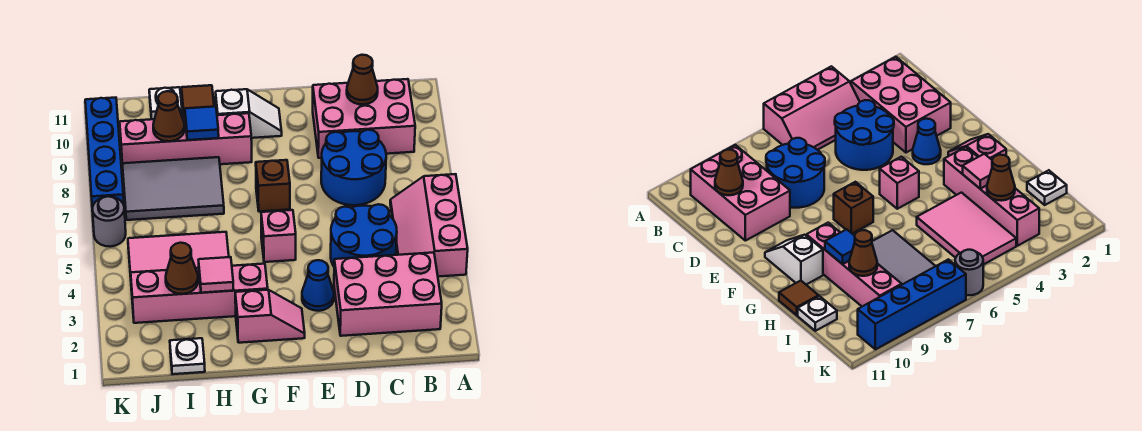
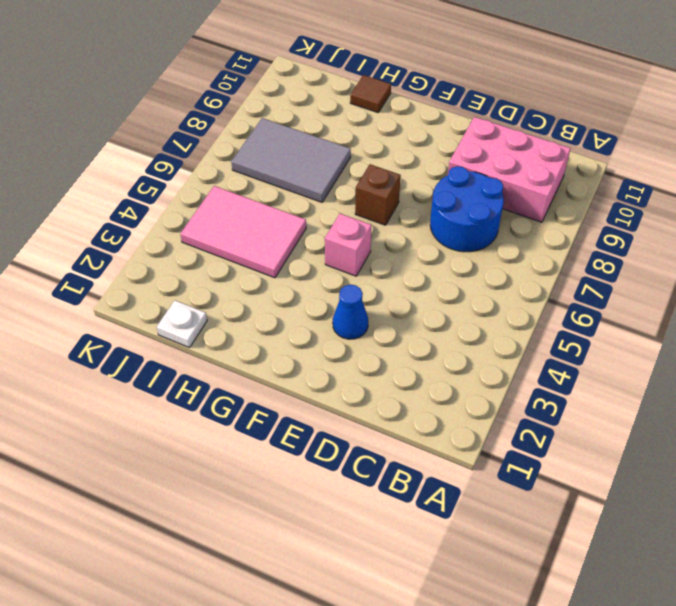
none -> pink 2x3 slope [390,174,468,277]
none -> pink 2x3 brick [334,253,442,336]
none -> blue 2x2 round brick [331,204,397,266]

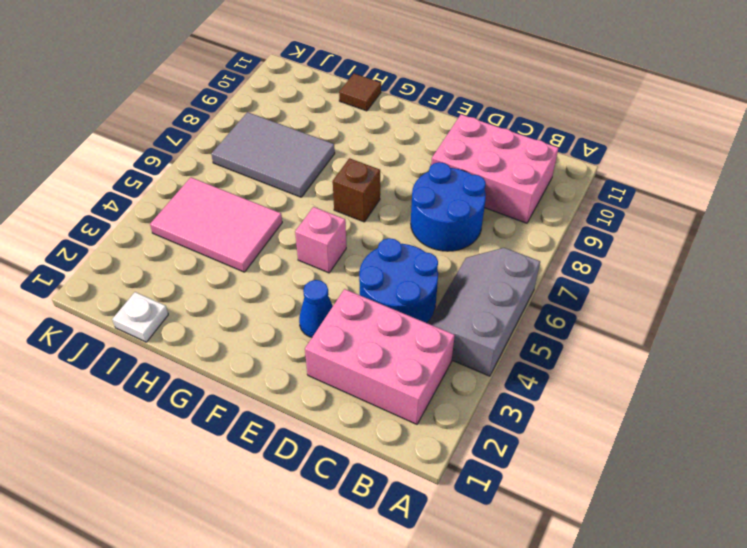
grey 2x3 slope [428,248,540,376] -> pink 2x3 slope [390,174,468,277]
none -> pink 1x2 slope [235,290,305,343]
none -> white 1x2 slope [216,89,282,138]
none -> pink 1x4 brick [131,264,268,323]

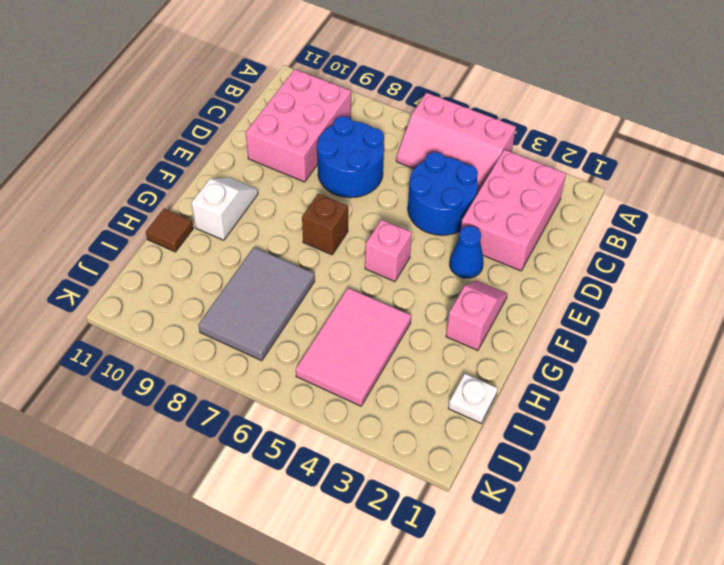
none -> pink 1x4 brick [131,264,268,323]
none -> pink 1x4 brick [120,113,252,167]
none -> white 1x1 plate [149,87,182,119]

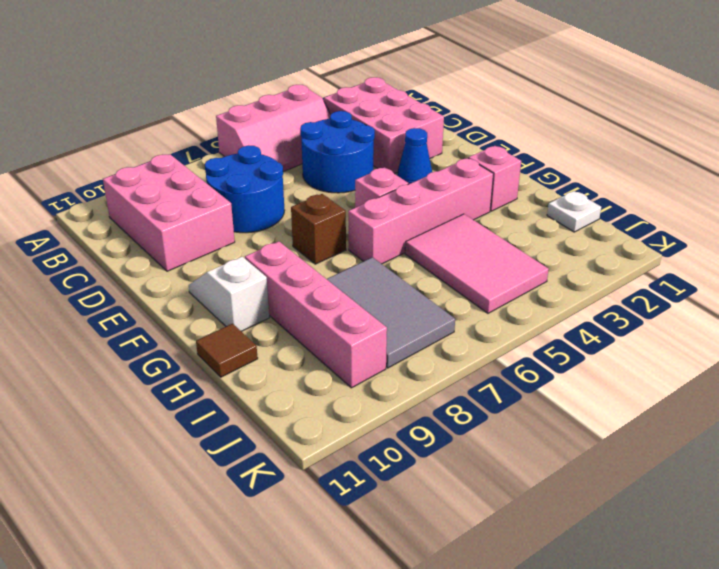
pink 1x4 brick [348,159,493,264] -> pink 1x4 brick turned to [131,264,268,323]
none -> white 1x1 plate [149,87,182,119]
none -> grey 1x1 round brick [92,196,126,247]
none -> blue 1x4 brick [85,98,124,209]

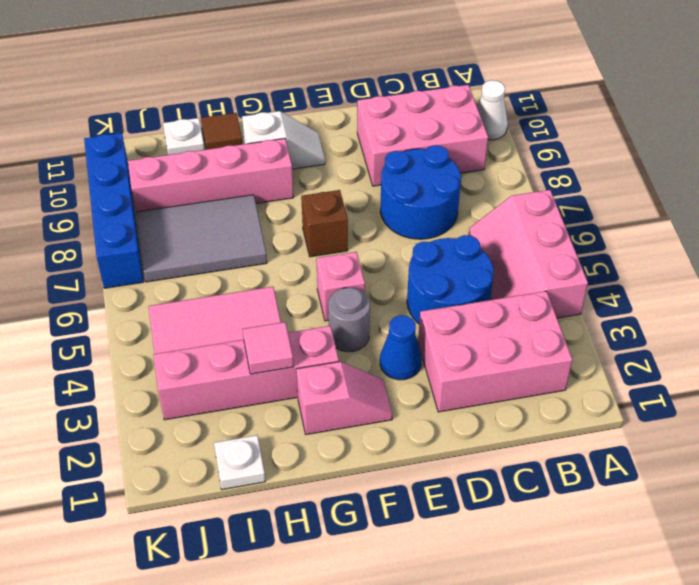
white 1x1 cone [477,80,508,140] -> none
grey 1x1 round brick [328,288,370,352] -> grey 1x1 round brick moved to [92,196,126,247]
none -> brown 1x1 cone [347,55,378,105]
none -> blue 1x1 tile [185,106,219,140]
none -> brown 1x1 cone [166,243,198,294]

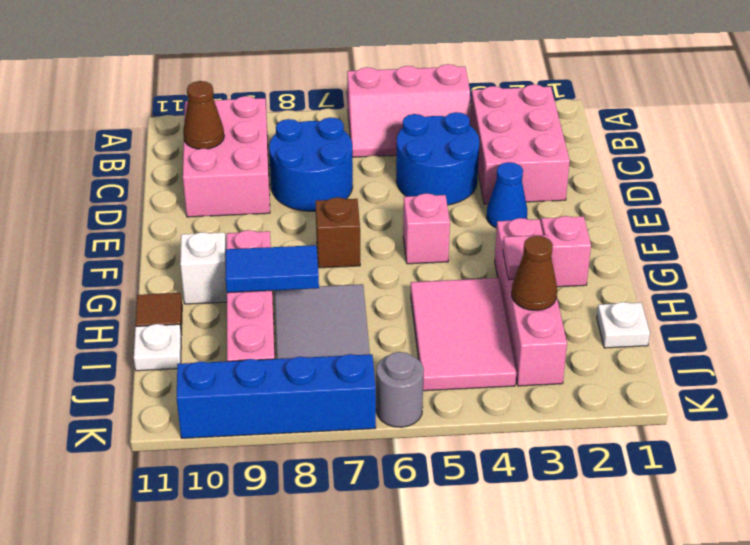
blue 1x2 tile [226,245,319,293] -> blue 1x1 tile [185,106,219,140]
none -> brown 1x1 cone [153,91,185,141]

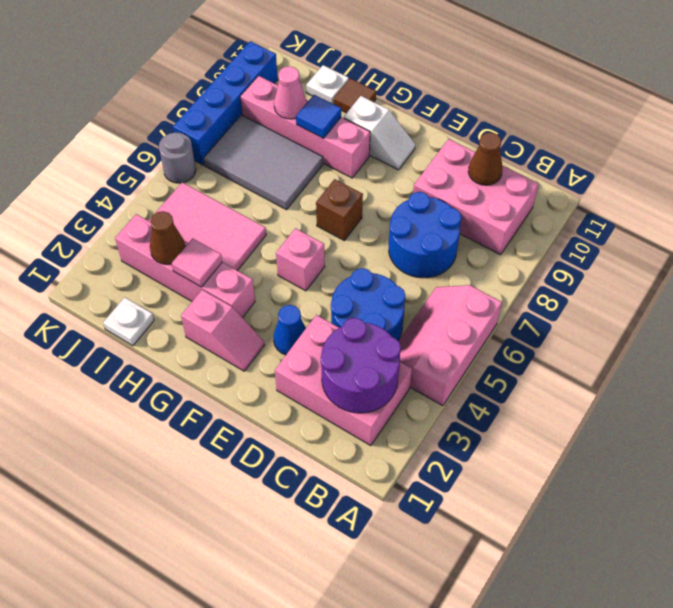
purple 2x2 round brick [321,318,401,413] -> none
pink 1x1 cone [274,66,306,119] -> brown 1x1 cone [153,91,185,141]

